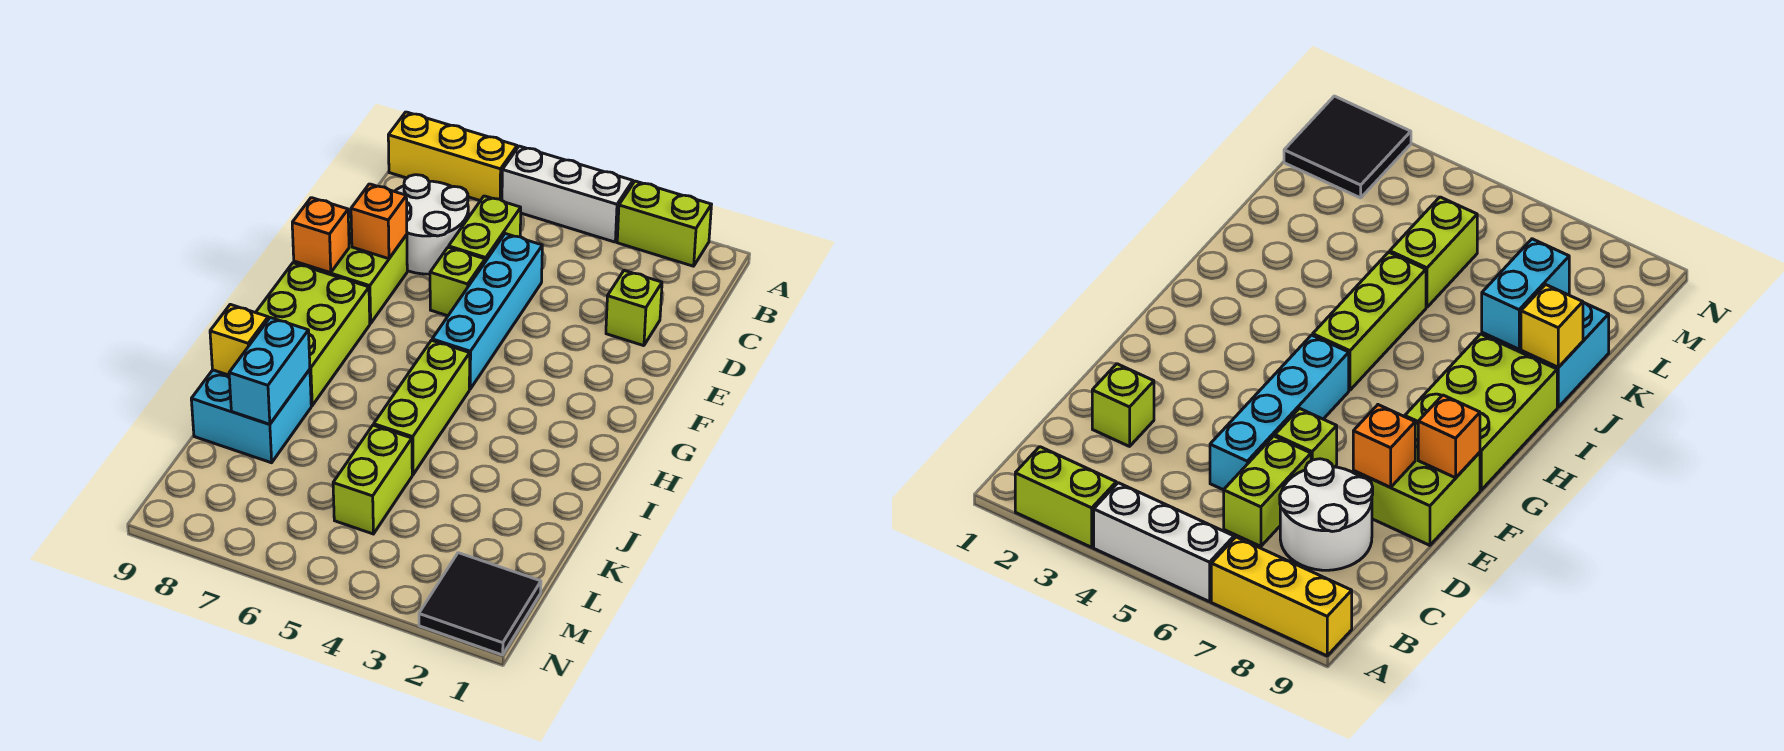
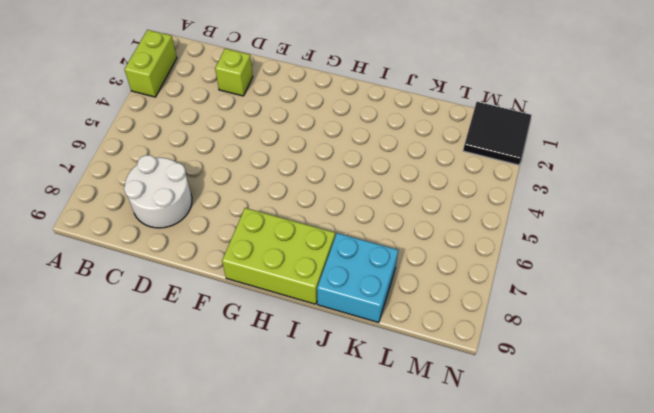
none -> white 1x3 brick [502,146,633,242]
none -> yellow 1x3 brick [388,112,517,201]
none -> lime 1x2 brick [449,196,521,262]

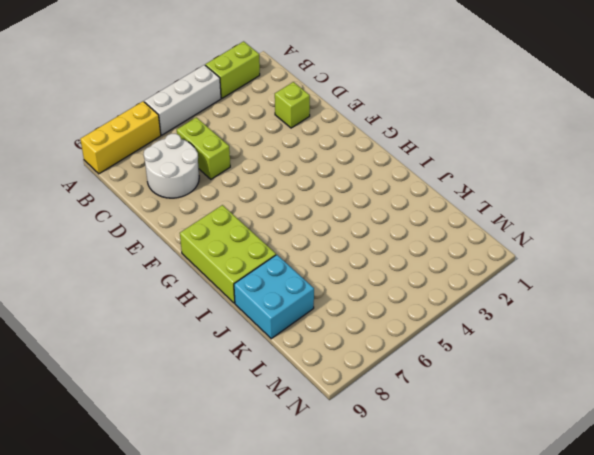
none -> cyan 1x4 brick [432,234,542,389]
none -> lime 1x1 brick [430,247,485,316]
none -> lime 2x2 brick [294,215,407,324]

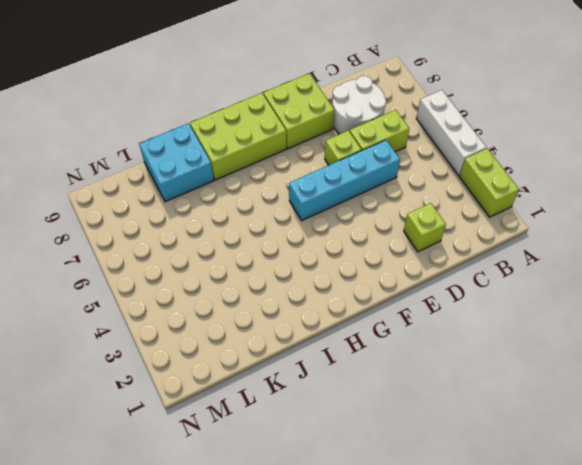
none -> yellow 1x3 brick [388,112,517,201]
none -> lime 1x3 brick [374,340,470,475]
none -> lime 1x2 brick [333,425,412,534]

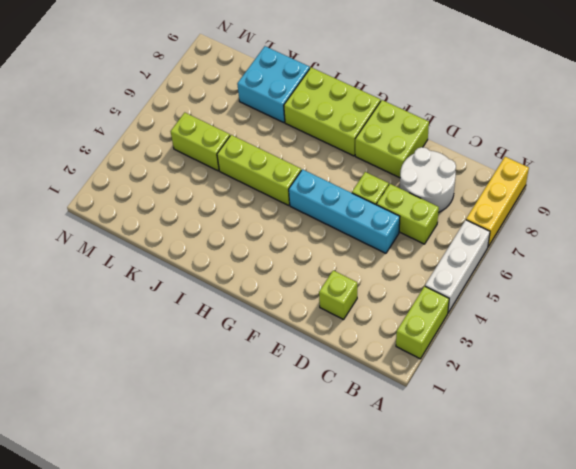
none -> black 2x2 tile [419,553,541,655]
none -> orange 1x1 brick [351,184,407,259]
none -> orange 1x1 brick [292,198,349,273]

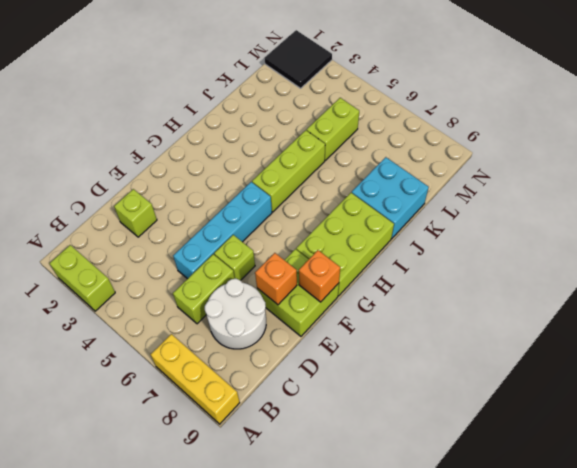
none -> white 1x3 brick [502,146,633,242]
none -> cyan 1x2 brick [229,318,310,424]
none -> yellow 1x1 brick [210,304,268,375]

